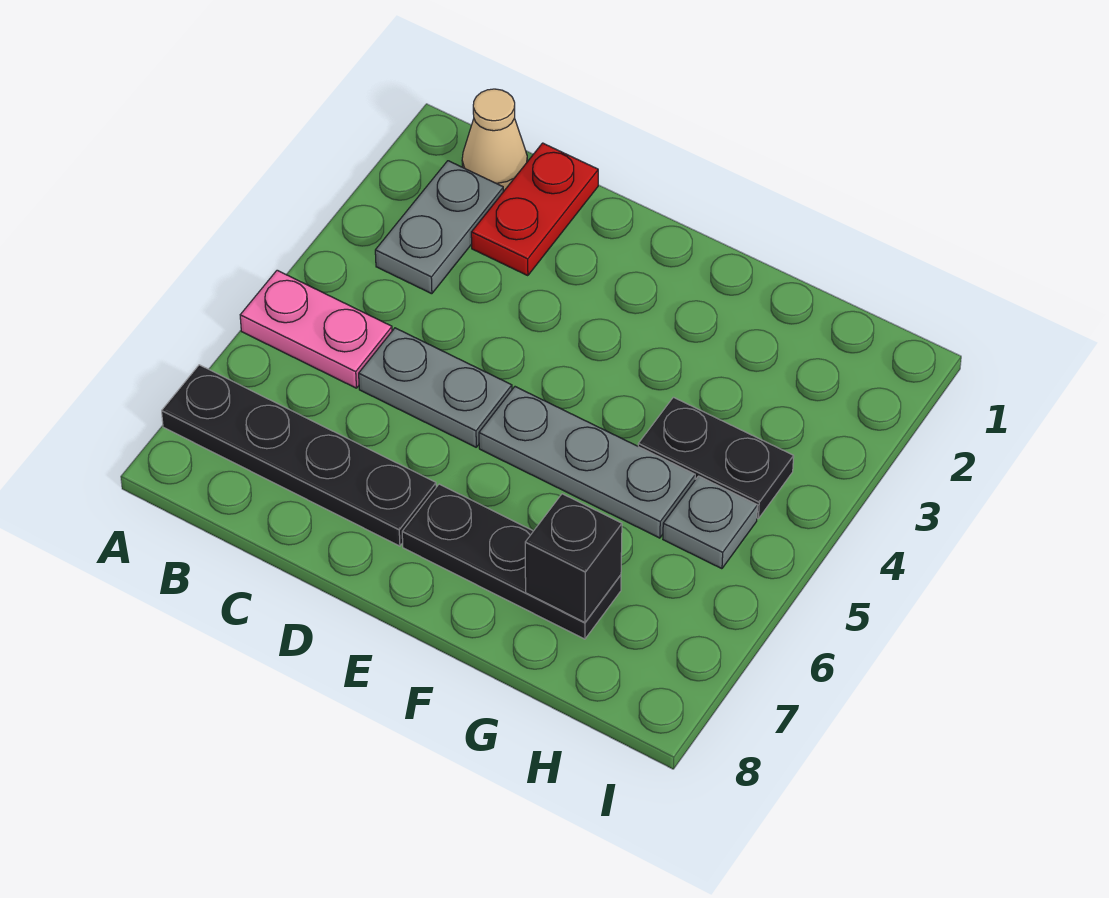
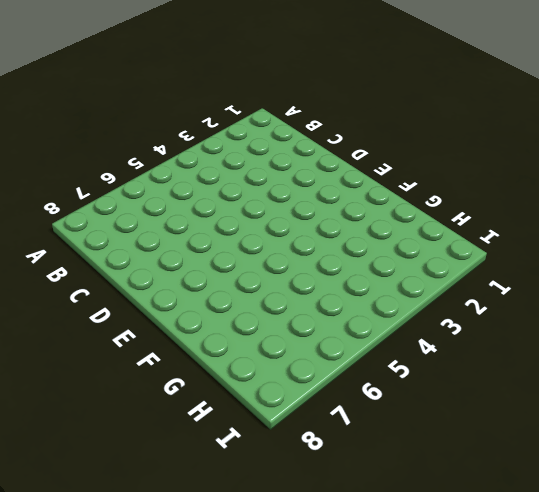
none -> pink 1x2 plate [240,270,392,388]
none -> black 1x4 plate [162,365,436,546]

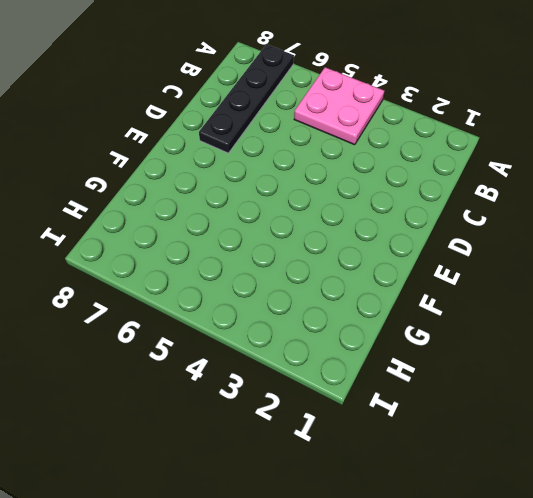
pink 2x2 plate [294,67,385,145] -> pink 1x2 plate [240,270,392,388]
none -> tan 1x1 cone [462,89,527,191]
none -> grey 1x2 plate [375,161,504,294]

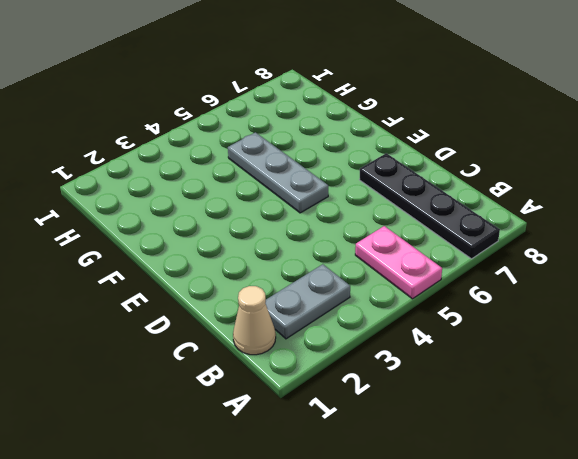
none -> red 1x2 plate [471,143,598,276]
none -> grey 1x2 plate [359,328,512,447]

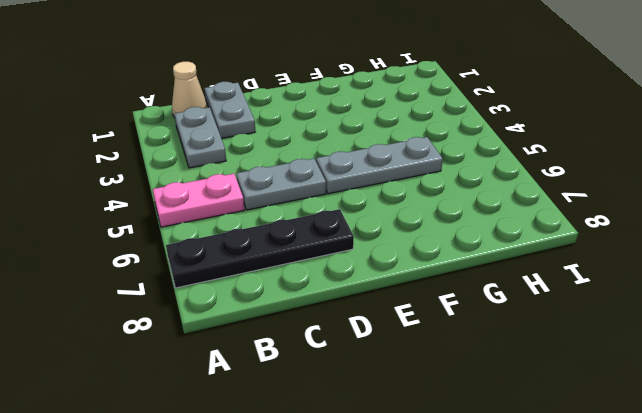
grey 1x2 plate [204,82,255,138] -> red 1x2 plate [471,143,598,276]
none -> black 1x3 plate [402,484,621,639]
none -> black 1x2 plate [638,397,794,518]

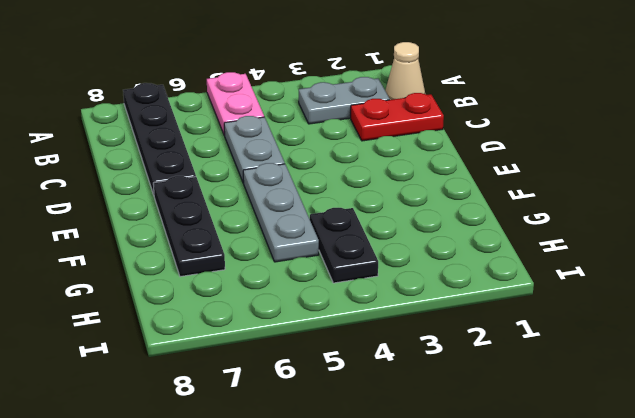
none -> grey 1x1 plate [663,476,758,569]
none -> black 1x1 brick [525,494,622,622]

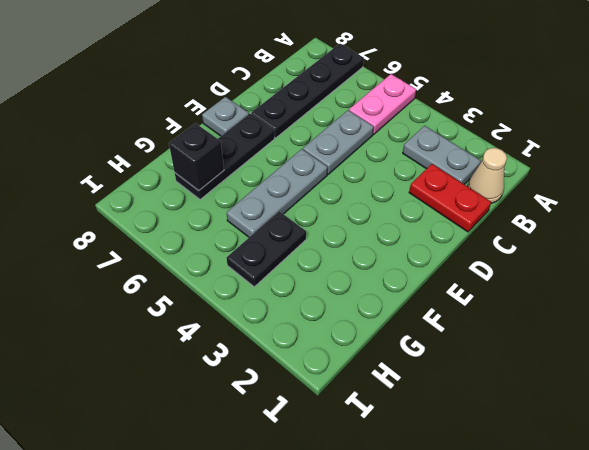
grey 1x1 plate [202,97,249,136] -> grey 1x1 plate moved to [663,476,758,569]

